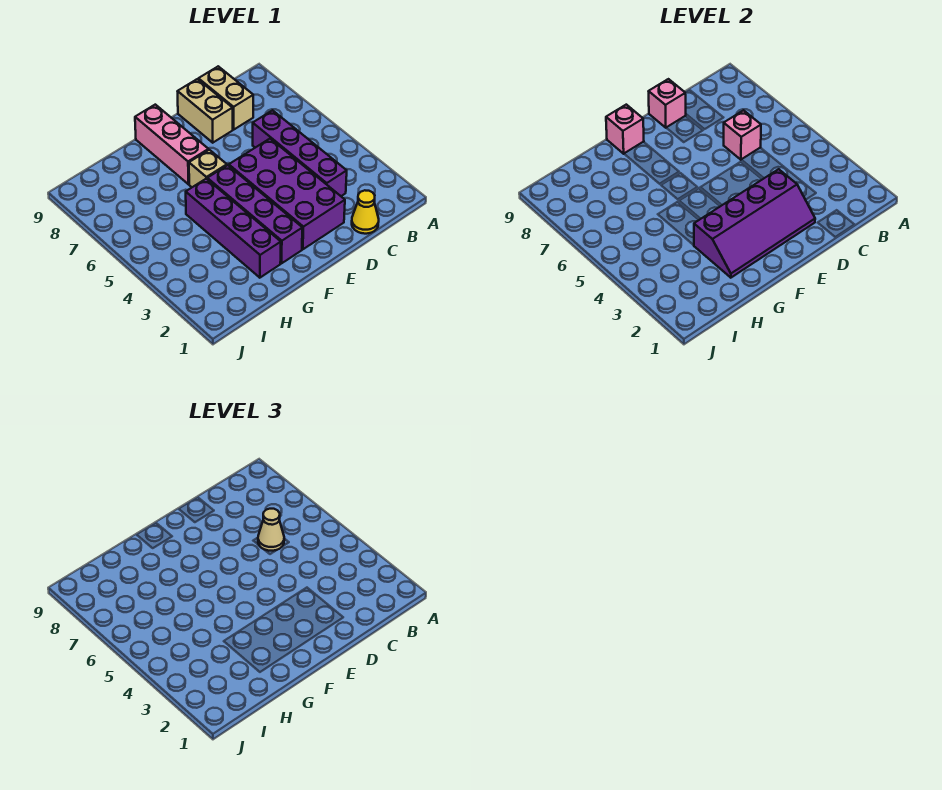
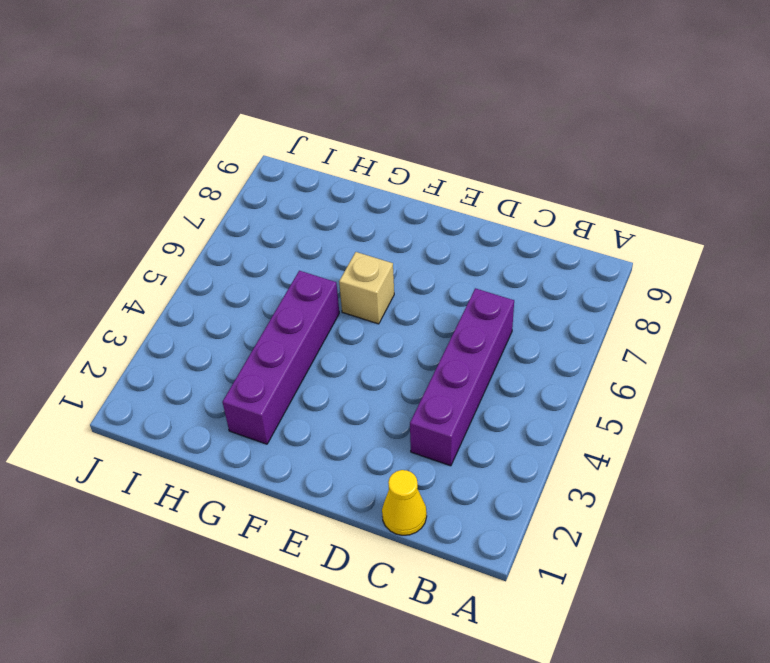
none -> tan 1x2 brick [198,66,253,130]
none -> purple 2x4 brick [229,139,345,249]
none -> tan 1x2 brick [178,79,233,143]

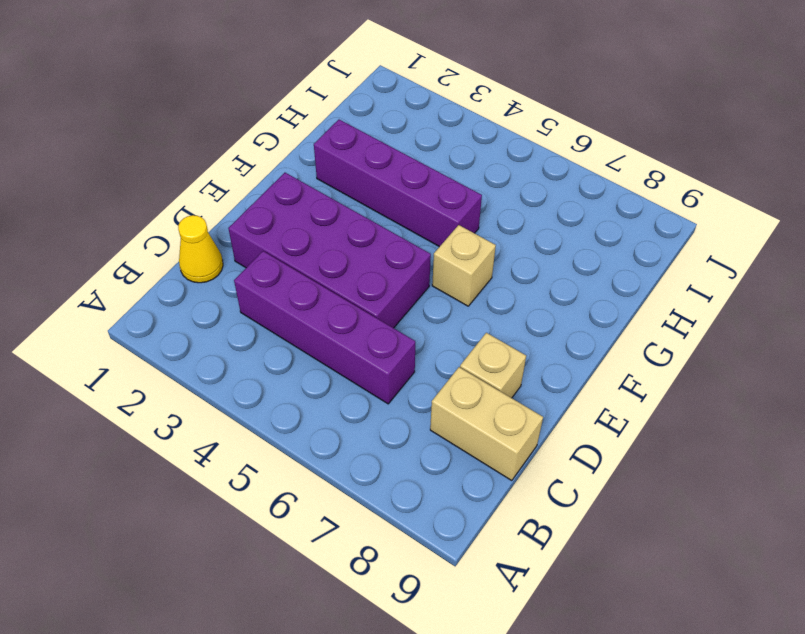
tan 1x1 brick [460,333,526,398] -> tan 1x2 brick [178,79,233,143]
none -> purple 1x4 brick [207,165,302,263]
none -> pink 1x3 brick [135,105,208,184]
none -> pink 1x1 brick [724,110,761,160]

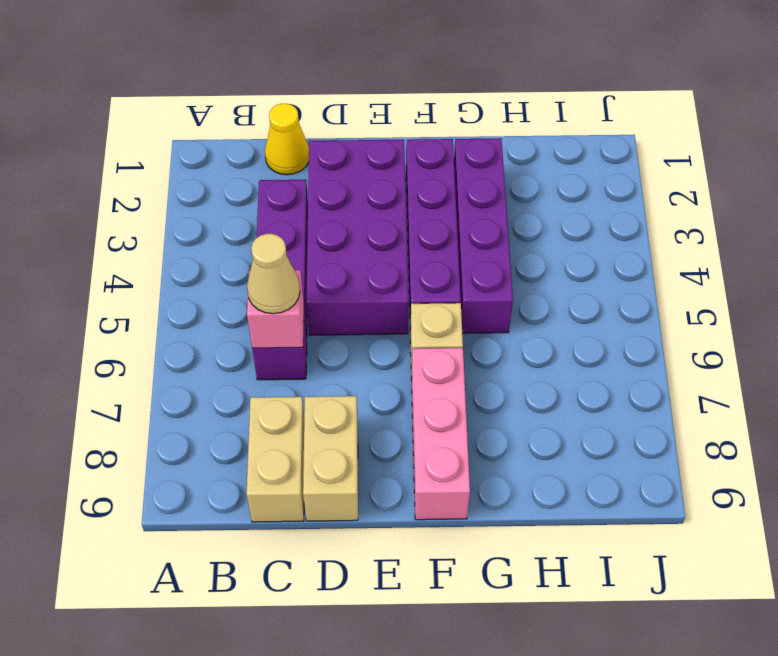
none -> purple 2x4 slope [694,169,815,278]
none -> pink 1x1 brick [649,79,686,128]
none -> pink 1x1 brick [606,105,644,154]

